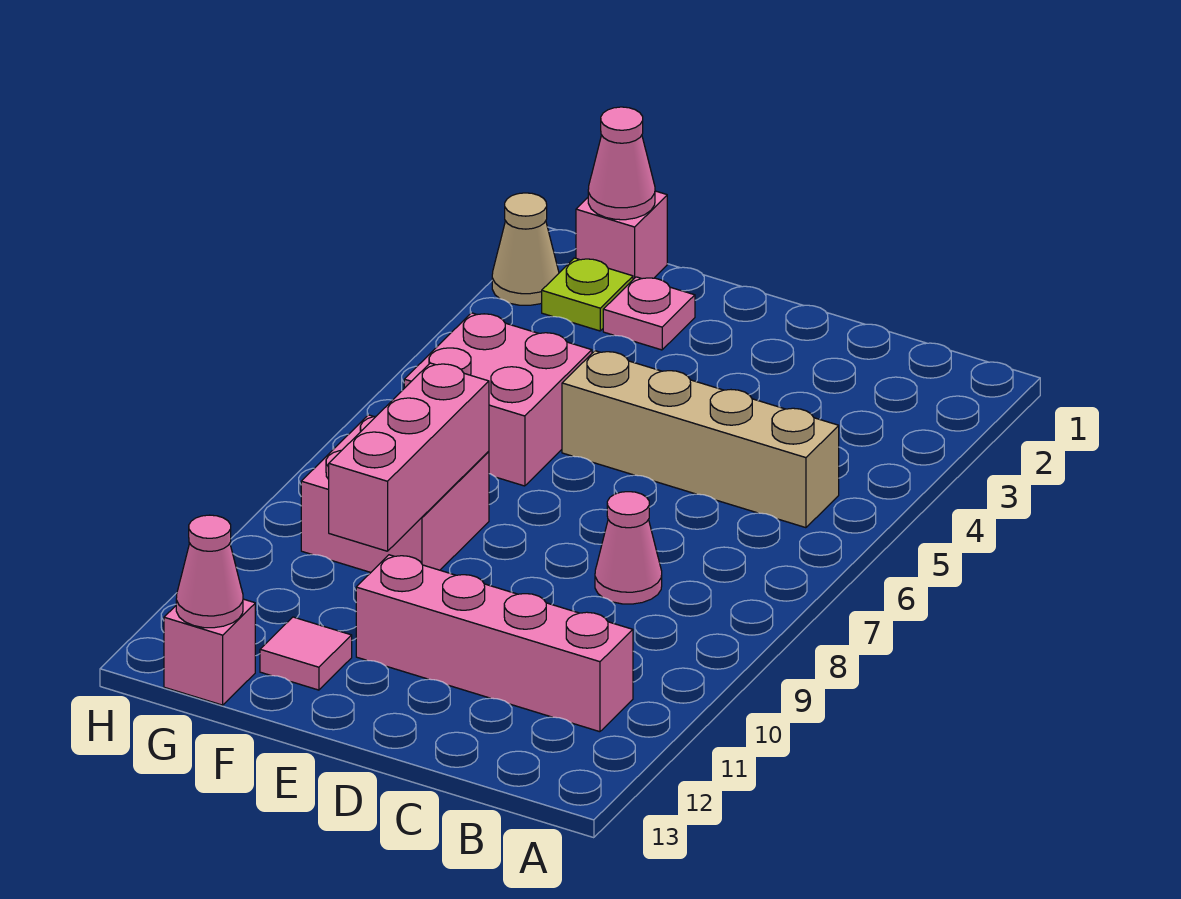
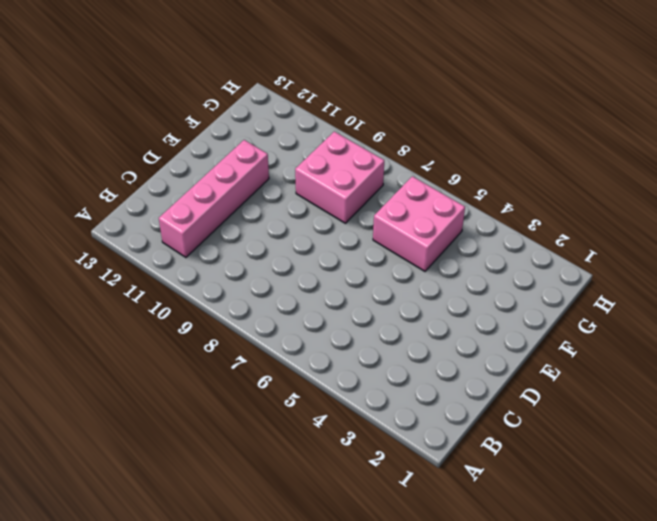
none -> tan 1x4 brick [562,351,839,528]
none -> pink 1x1 cone [595,492,662,604]
none -> pink 1x1 plate [603,277,695,350]

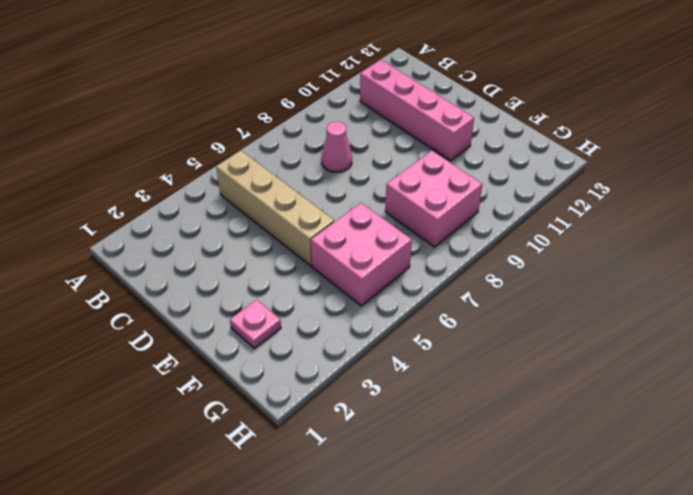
none -> pink 1x1 tile [260,617,352,690]
none -> pink 1x1 brick [576,191,667,279]
none -> lime 1x1 plate [542,258,633,331]

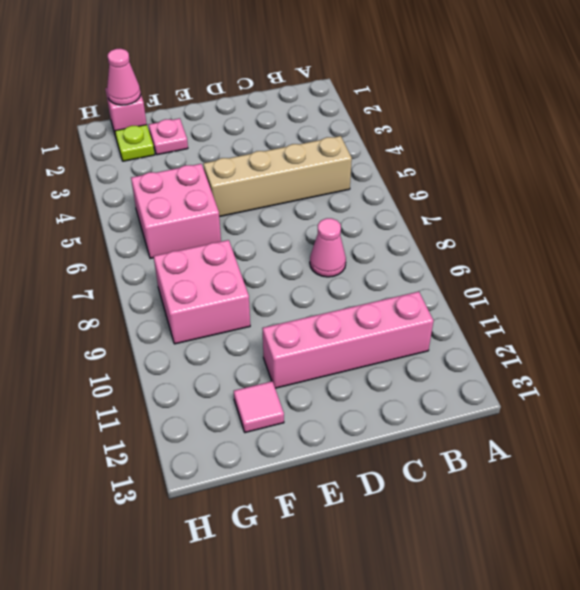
none -> pink 1x1 brick [164,599,255,705]
none -> tan 1x1 cone [492,193,559,305]
none -> pink 1x3 brick [329,363,489,551]

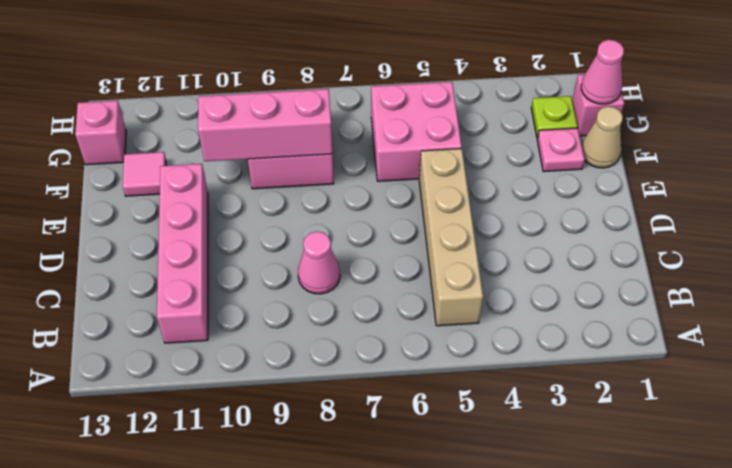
tan 1x1 cone [582,106,623,168] -> tan 1x1 cone moved to [492,193,559,305]
none -> pink 1x1 cone [176,515,243,628]

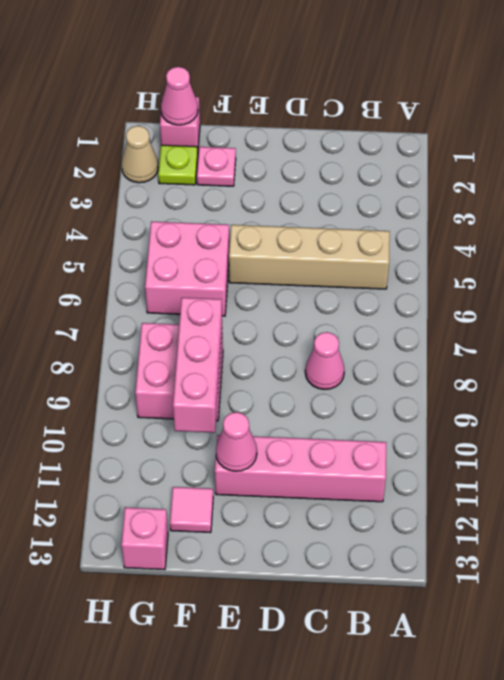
pink 1x1 cone [216,412,257,471] -> pink 1x1 cone moved to [176,515,243,628]

